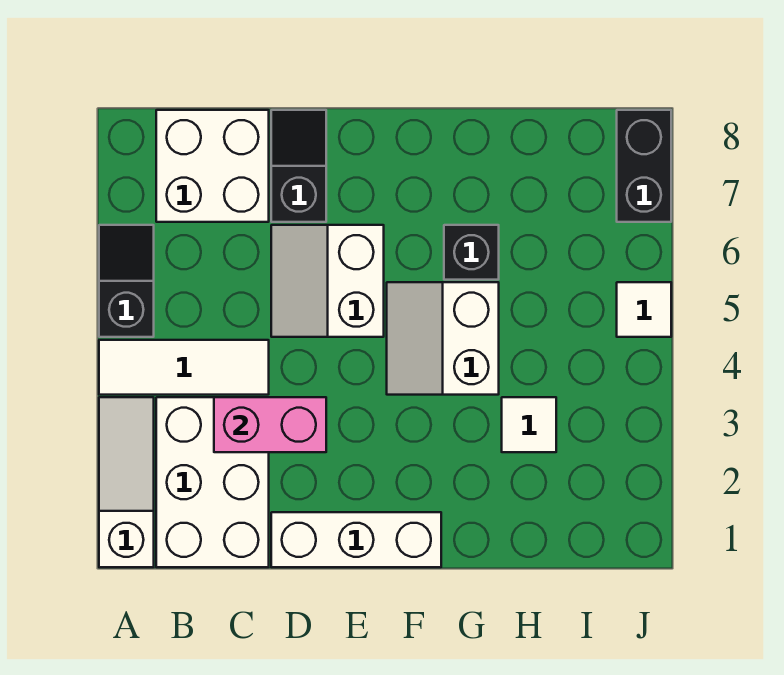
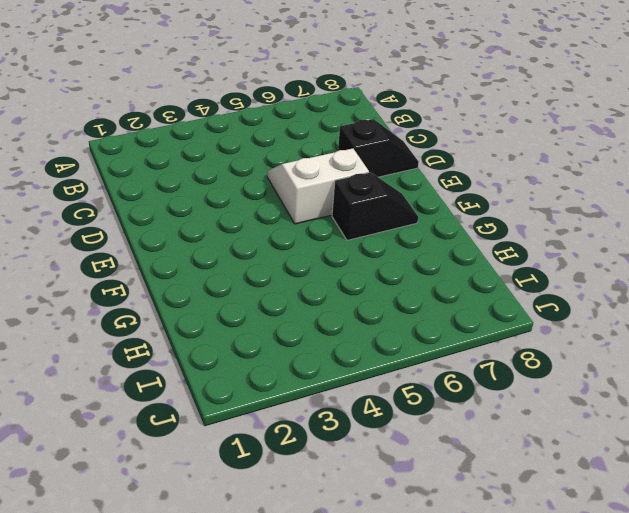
black 1x2 slope [332,172,418,240] -> black 1x2 slope moved to [99,225,154,337]
none -> white 1x3 slope [99,397,154,567]
none -> white 1x3 tile [99,340,269,395]
none -> white 2x3 brick [156,397,269,567]

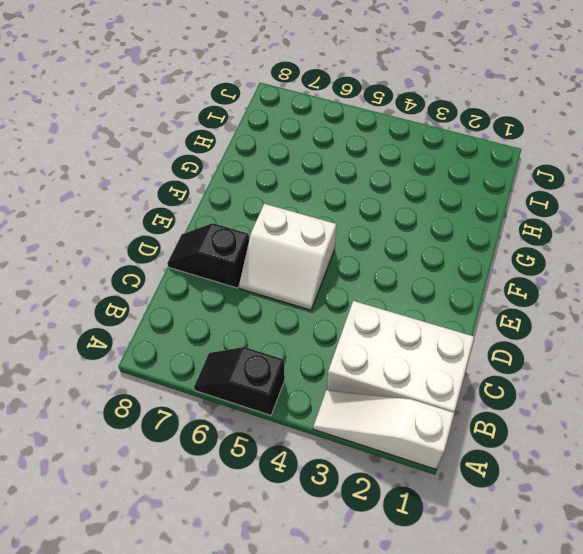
none -> white 1x3 tile [99,340,269,395]
none -> white 2x2 brick [156,110,269,222]
none -> white 1x3 brick [271,512,441,567]

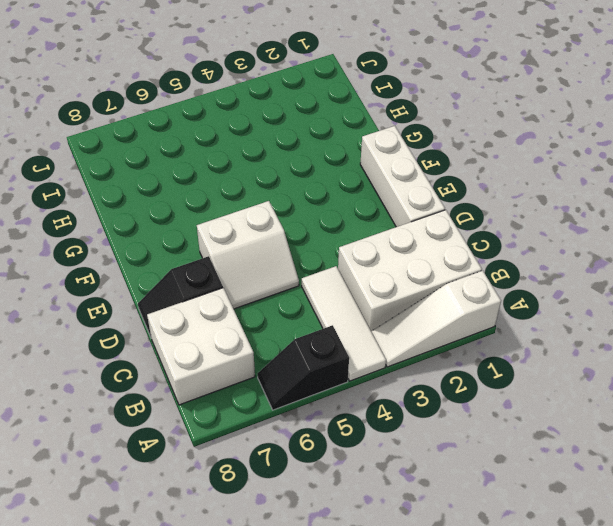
none -> white 2x2 slope [387,282,499,395]
none -> black 1x1 brick [444,225,499,280]
none -> white 1x1 tile [502,397,556,452]

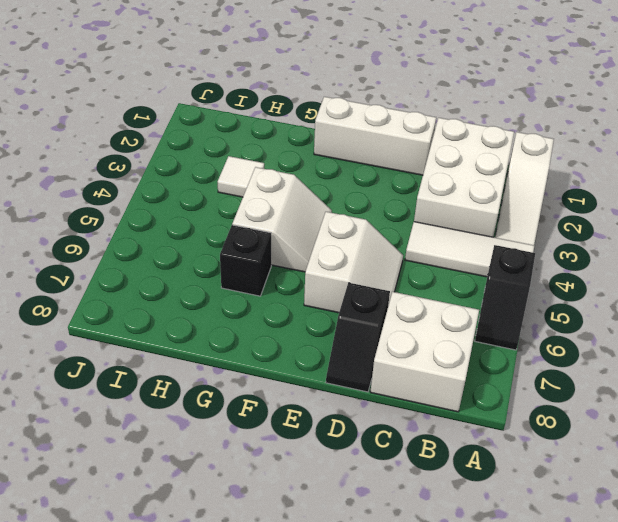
none -> white 1x1 tile [617,282,671,337]
none -> black 1x2 brick [617,110,671,222]
none -> pink 1x2 brick [214,397,326,452]

